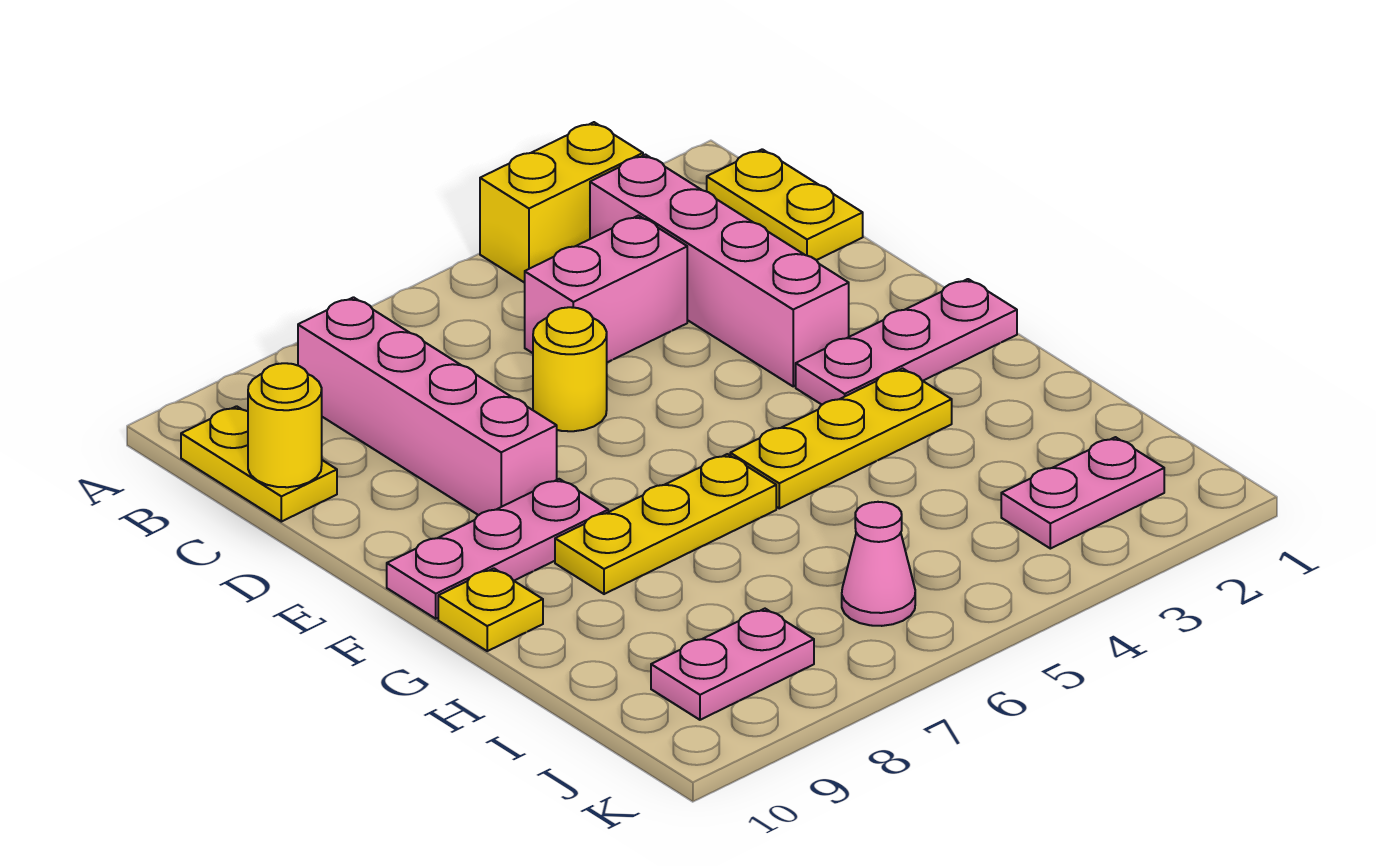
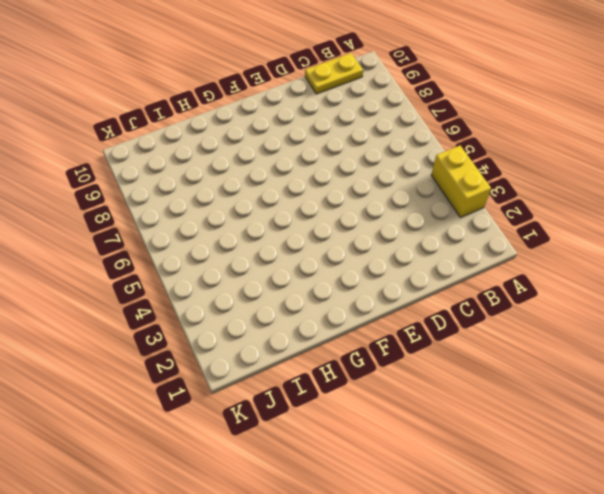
none -> yellow 1x2 plate [707,149,863,260]
none -> pink 1x4 brick [590,155,849,386]
none -> pink 1x4 brick [298,297,557,515]

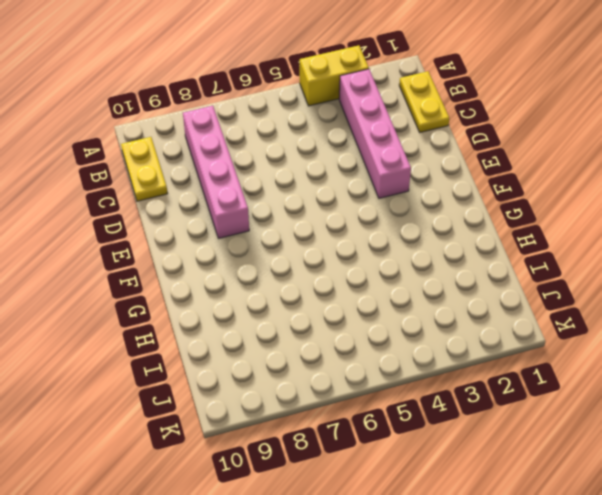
none -> pink 1x2 brick [525,216,687,362]
none -> yellow 1x1 round brick [533,307,607,431]
none -> pink 1x3 plate [796,279,1017,405]

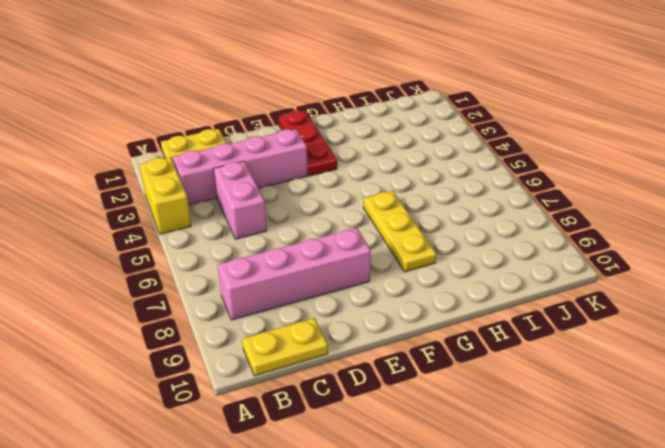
red 1x3 plate [278,110,337,176] -> pink 1x3 plate [796,279,1017,405]
none -> yellow 1x1 round brick [533,307,607,431]
none -> pink 1x3 plate [387,479,608,619]
none -> yellow 1x3 plate [730,368,952,508]

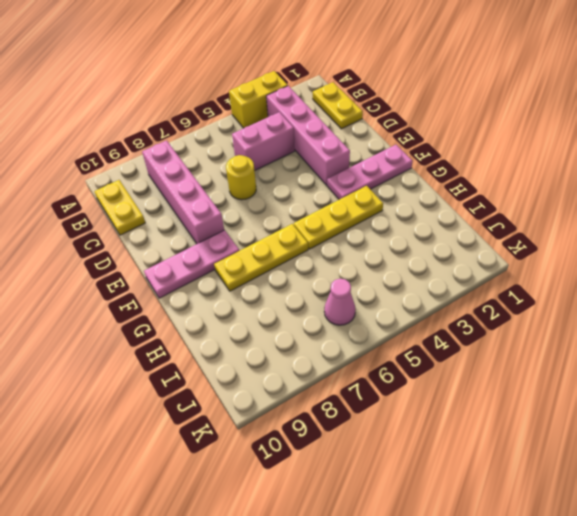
none -> yellow 1x1 plate [438,568,543,651]
none -> pink 1x2 plate [1001,437,1164,549]
none -> pink 1x2 plate [651,609,814,720]

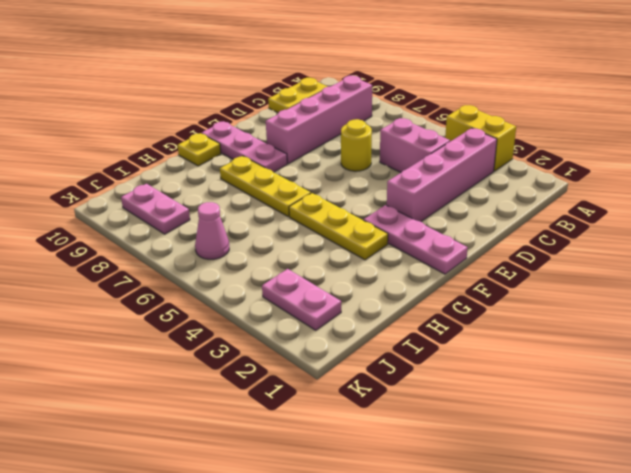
none -> yellow 1x2 plate [707,149,863,260]
none -> yellow 1x1 round brick [248,363,322,487]

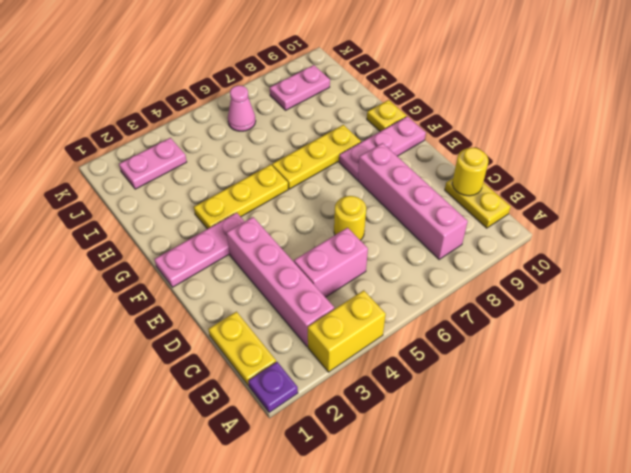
purple 1x1 plate [248,362,298,413] -> none

